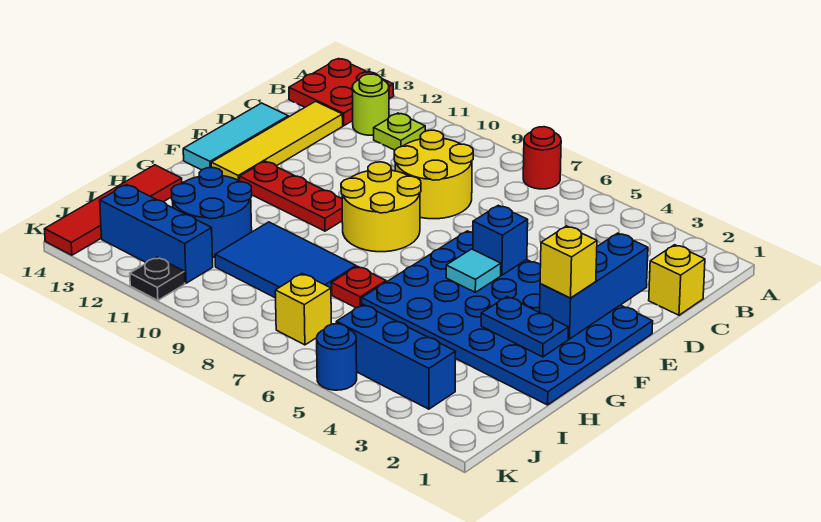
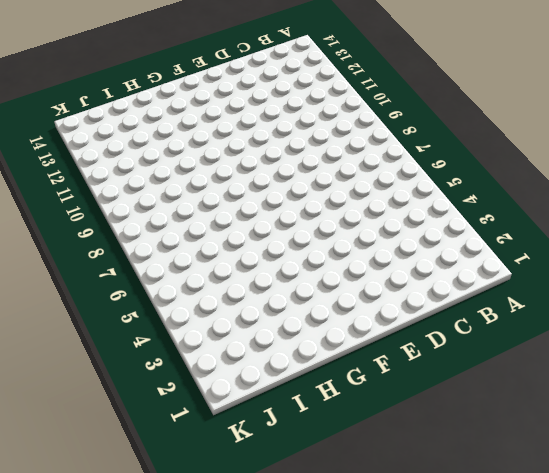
none -> red 1x1 round brick [523,127,561,189]
none -> red 2x2 plate [289,59,394,126]
none -> lime 1x1 plate [374,113,425,150]

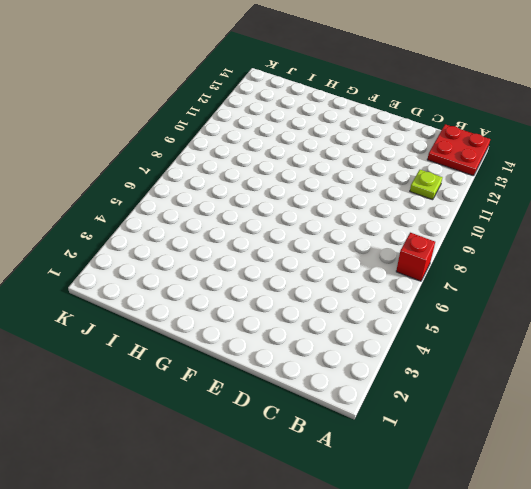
red 1x1 brick [396,233,435,281] -> red 1x1 round brick [523,127,561,189]
none -> lime 1x1 round brick [352,74,389,135]
none -> yellow 1x1 brick [649,245,705,315]
none -> yellow 2x2 round brick [394,130,473,219]

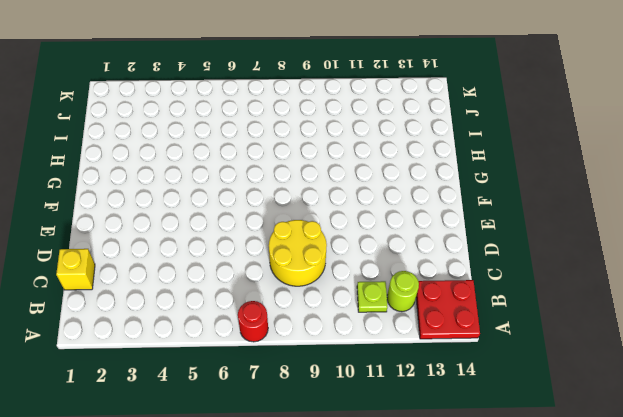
none -> yellow 1x4 tile [211,101,343,181]
none -> cyan 1x3 tile [183,103,288,170]
none -> blue 4x6 plate [362,231,653,405]

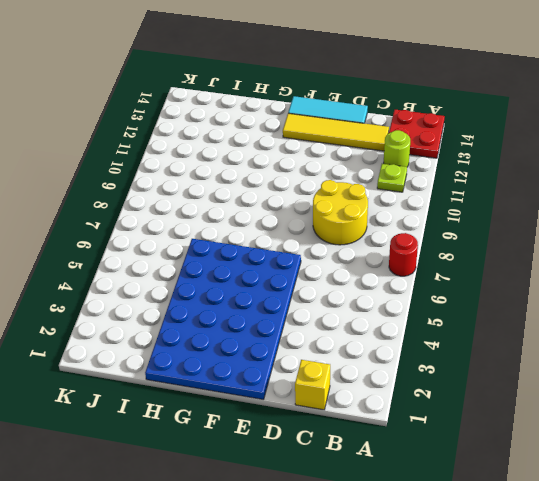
none -> yellow 2x2 round brick [341,162,421,252]
none -> red 1x3 plate [240,161,342,231]
none -> red 1x1 plate [331,266,386,308]

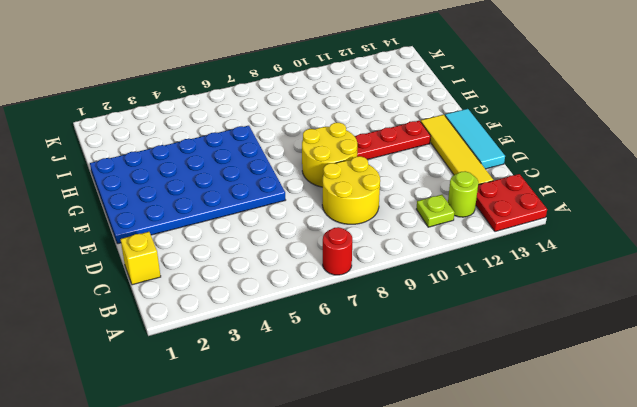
none -> red 1x1 plate [331,266,386,308]
none -> blue 2x3 tile [215,222,356,298]
none -> blue 2x2 round brick [171,168,252,257]

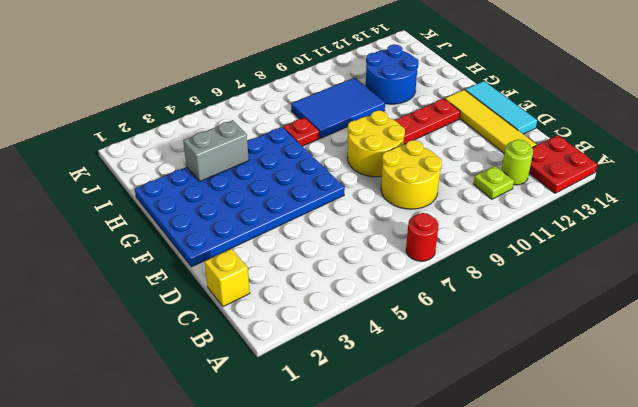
grey 1x2 brick [183,120,249,181] -> none
none -> red 1x4 tile [45,165,182,255]
none -> blue 1x3 brick [336,305,456,409]
none -> yellow 1x1 brick [275,274,331,345]

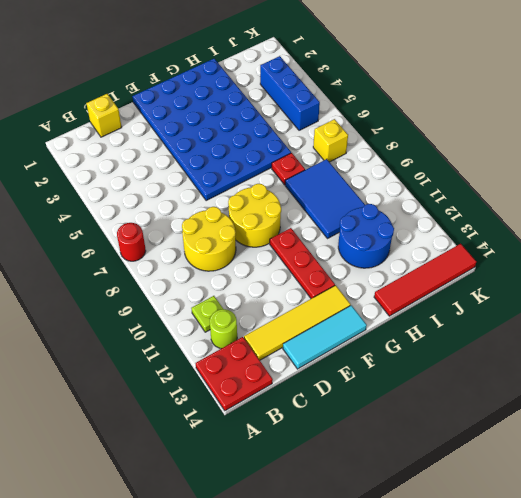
none -> blue 1x3 brick [100,185,213,283]
none -> blue 1x1 round brick [317,324,357,390]
none -> black 1x1 plate [130,257,185,300]

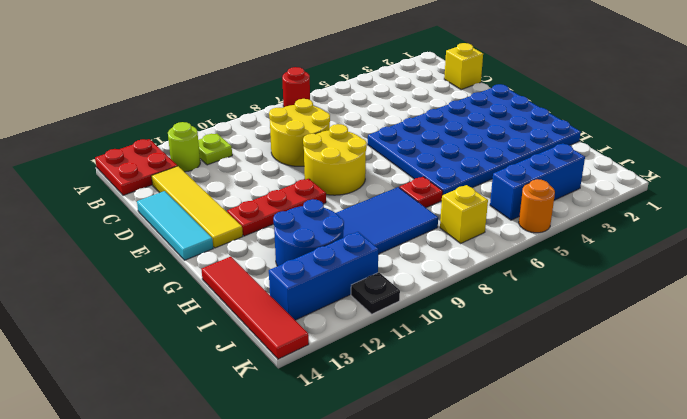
orange 1x1 round brick [519,179,555,233] -> blue 1x1 round brick [317,324,357,390]
none -> blue 1x3 brick [540,233,648,339]
none -> blue 1x1 brick [473,205,528,275]
none -> cyan 1x1 tile [446,249,501,292]

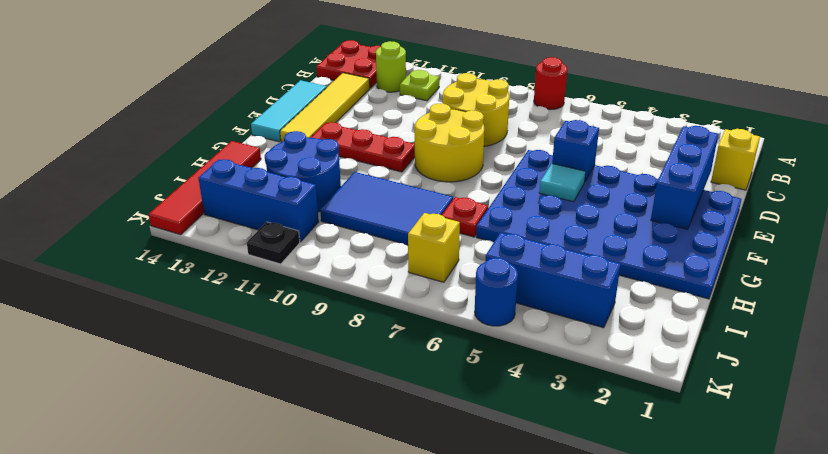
none -> blue 1x2 plate [481,297,569,357]
none -> yellow 1x1 brick [540,226,597,298]

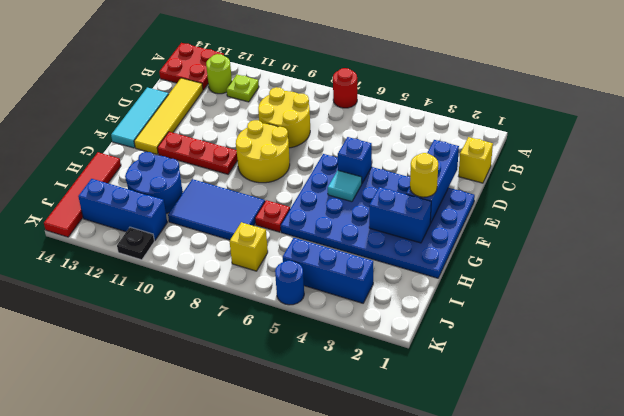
yellow 1x1 round brick [410,153,438,197] -> yellow 1x1 brick [540,226,597,298]
blue 1x2 brick [369,187,431,243] -> blue 1x2 plate [481,297,569,357]

